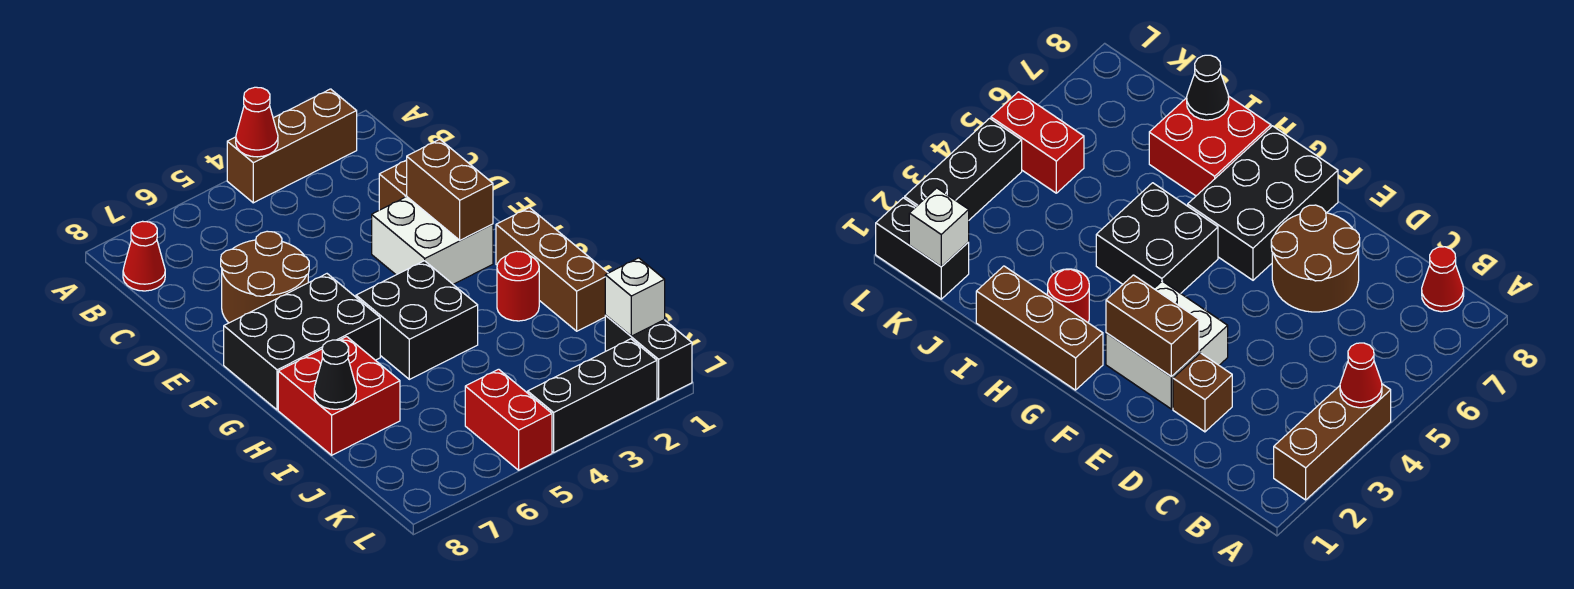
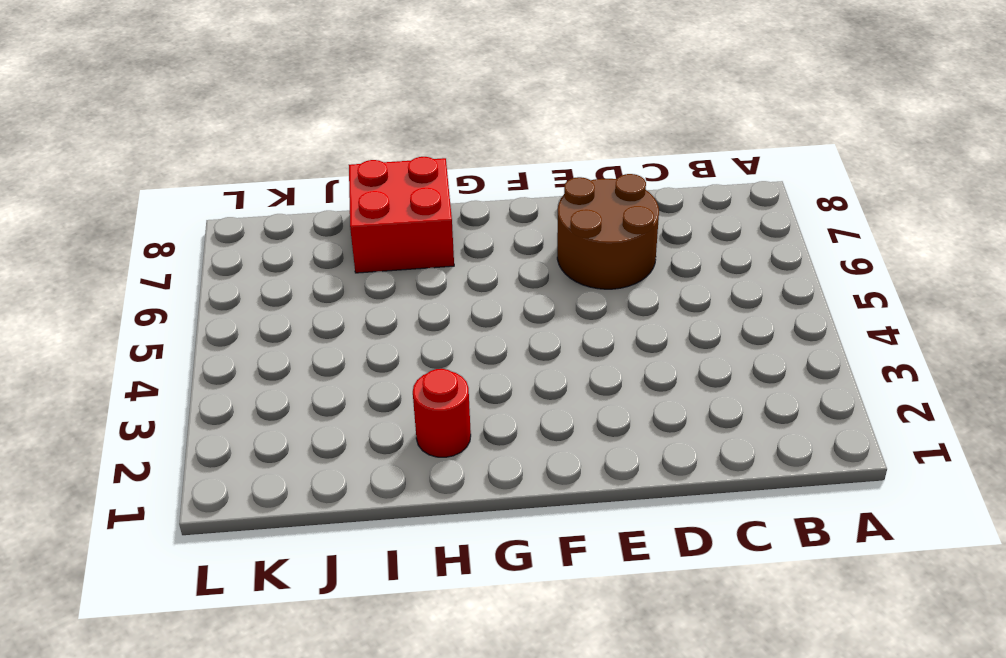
none -> brown 1x3 brick [227,89,357,203]
none -> red 1x1 cone [123,221,165,291]
none -> brown 1x1 brick [379,160,407,210]

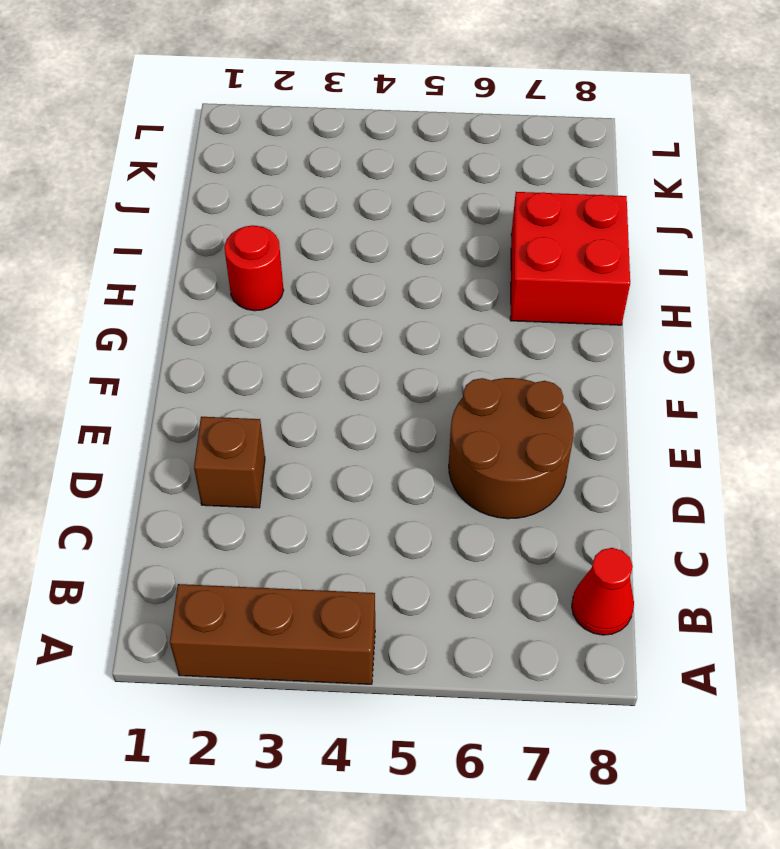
none -> white 2x2 brick [372,197,493,284]
none -> black 2x3 brick [224,274,380,410]
none -> brown 1x3 brick [496,208,608,331]

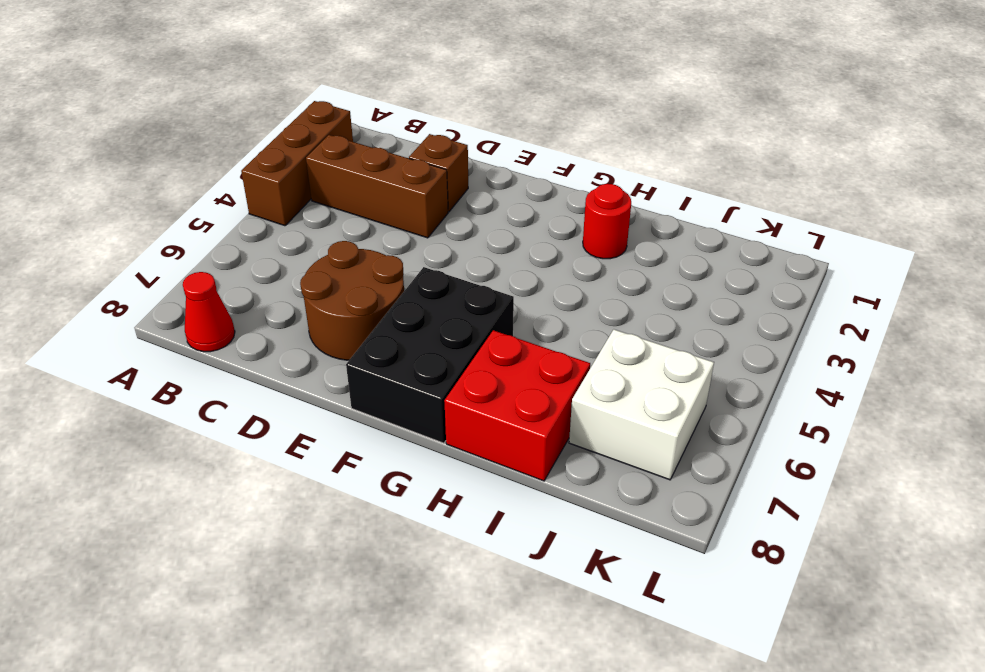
brown 1x3 brick [306,135,448,238] -> brown 1x3 brick moved to [496,208,608,331]
white 2x2 brick [569,329,714,480] -> white 2x2 brick moved to [372,197,493,284]
none -> black 2x2 brick [356,261,478,379]
none -> black 1x2 brick [605,315,692,399]
none -> red 1x2 brick [465,369,552,470]

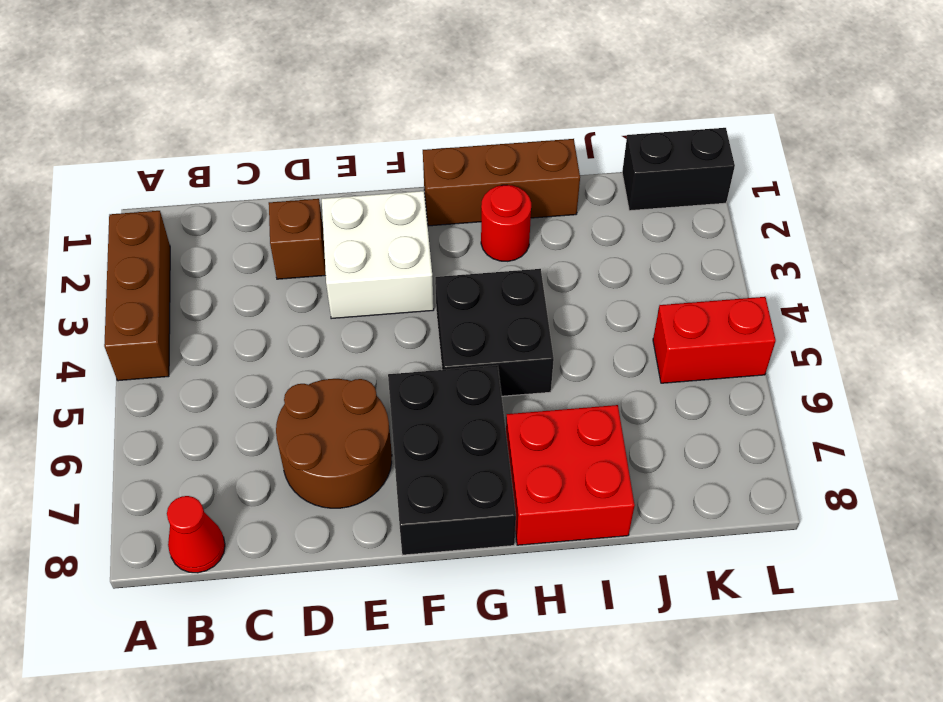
none -> black 1x3 brick [528,339,657,452]
none -> red 1x1 cone [236,87,278,157]
none -> brown 1x2 brick [407,139,493,240]

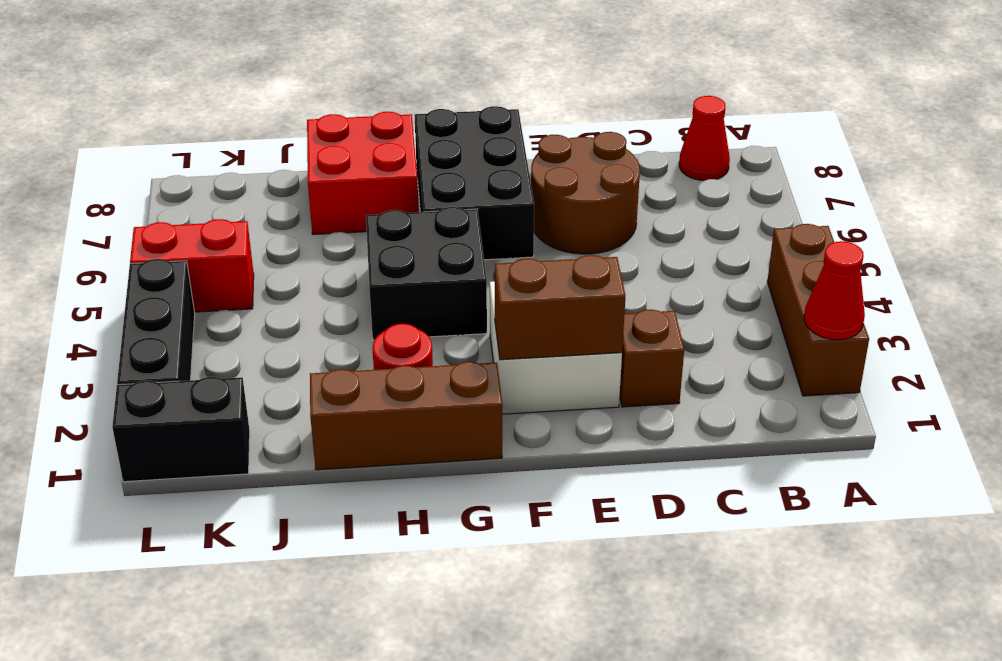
red 1x1 cone [804,241,865,340] -> red 1x1 cone moved to [236,87,278,157]
none -> black 1x1 cone [314,340,356,409]
none -> white 1x1 brick [605,258,665,336]

